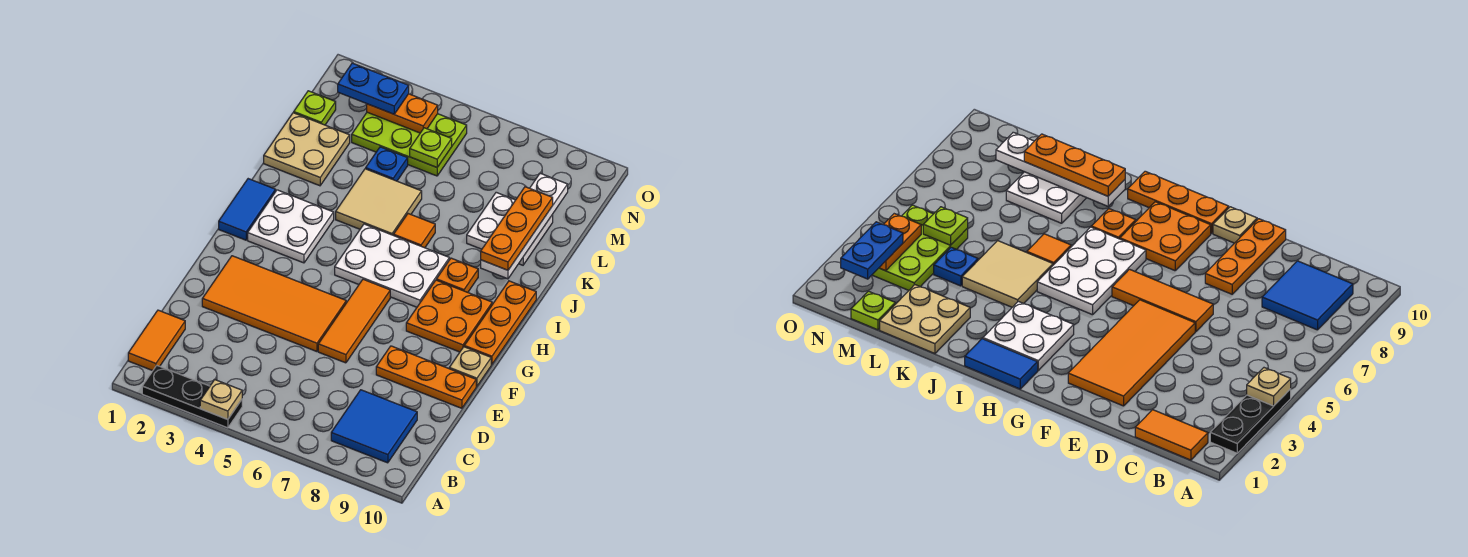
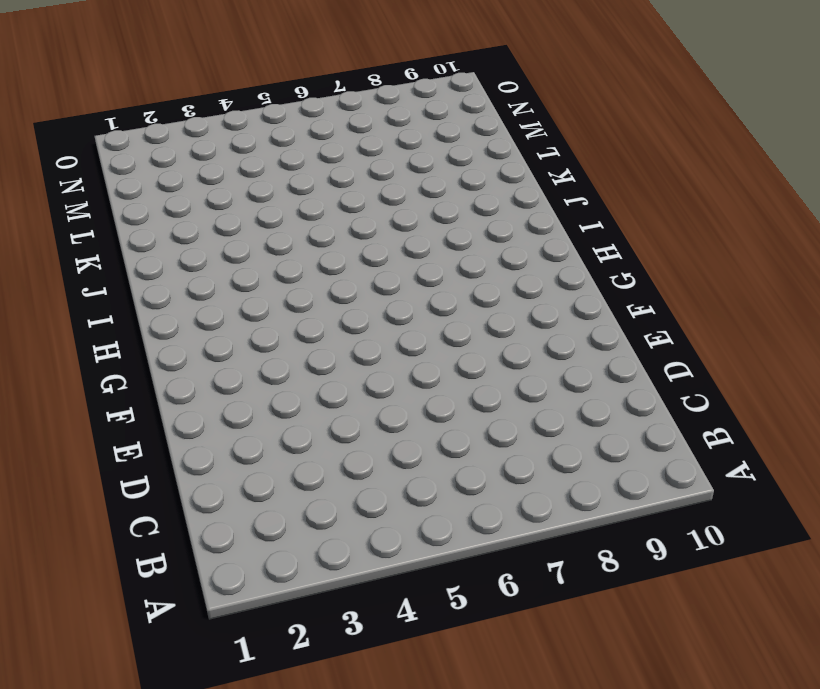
none -> black 1x3 plate [142,366,242,428]
none -> orange 1x2 tile [128,310,185,371]
none -> blue 2x2 tile [331,390,417,463]

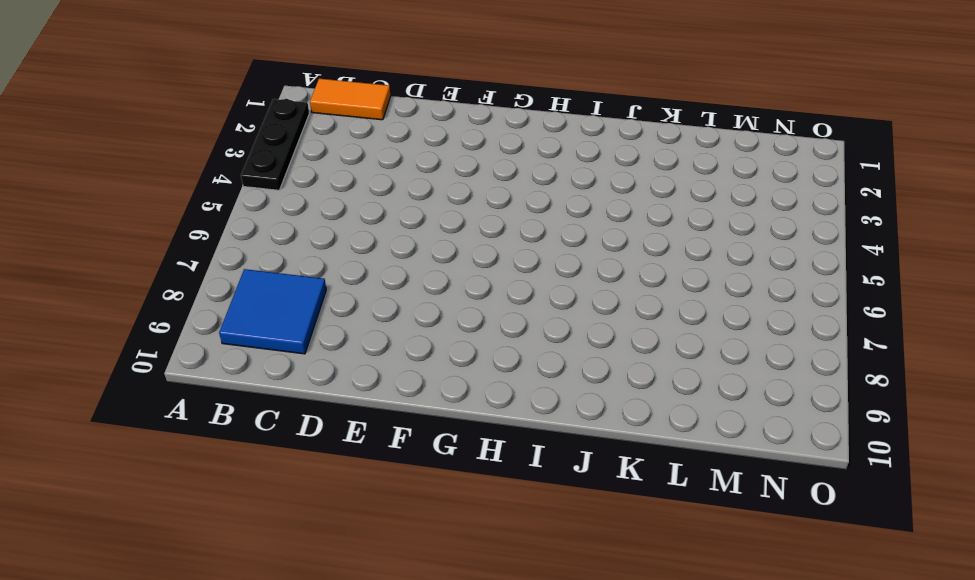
none -> orange 2x4 tile [202,256,346,351]
none -> orange 1x3 tile [318,279,390,363]
none -> orange 1x3 plate [376,346,476,408]

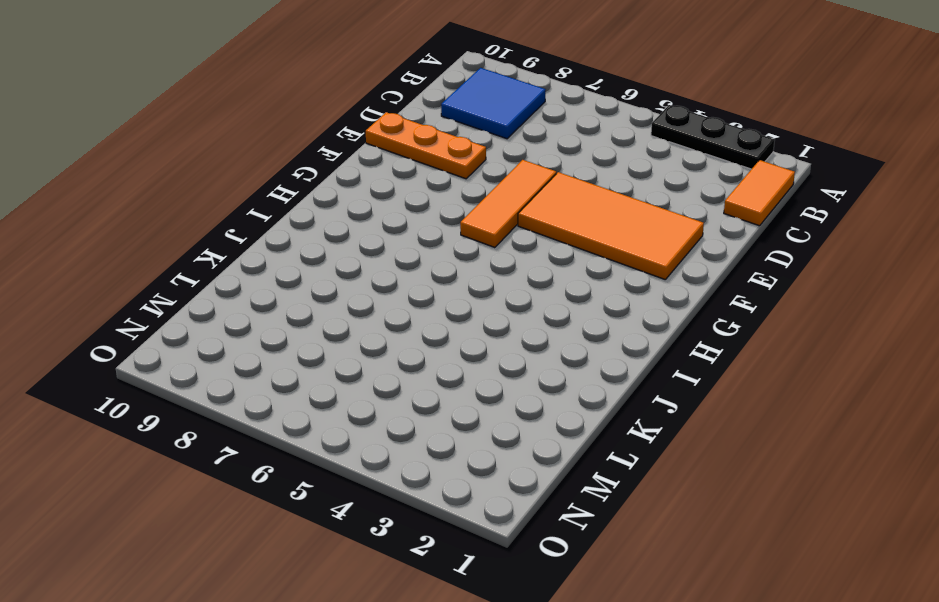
none -> tan 1x1 plate [449,347,491,386]
none -> orange 2x2 plate [406,280,492,352]
none -> orange 1x3 plate [464,281,536,364]

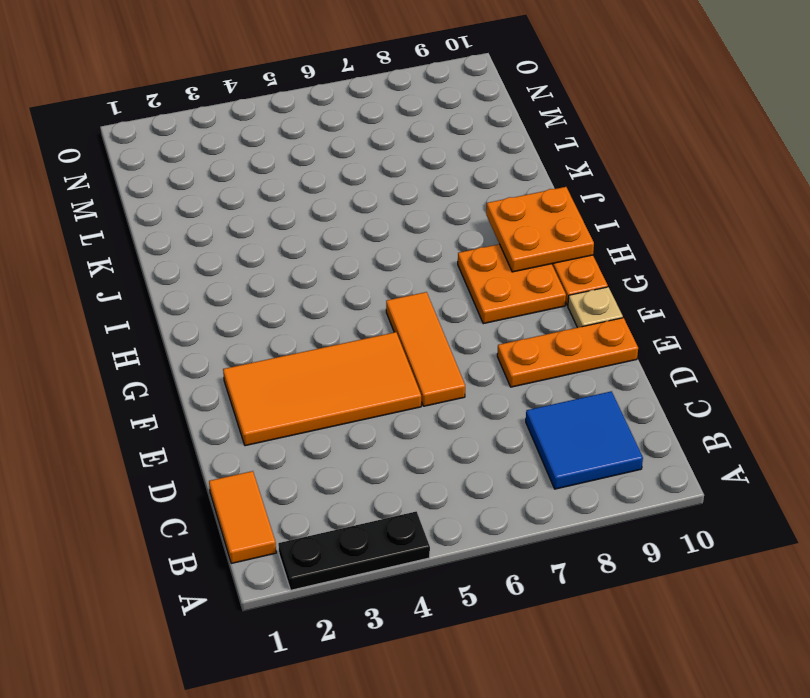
orange 2x2 plate [486,187,594,272] -> none
none -> blue 1x2 tile [219,179,276,240]
none -> white 2x2 plate [248,190,334,263]
none -> white 2x3 plate [335,224,449,307]

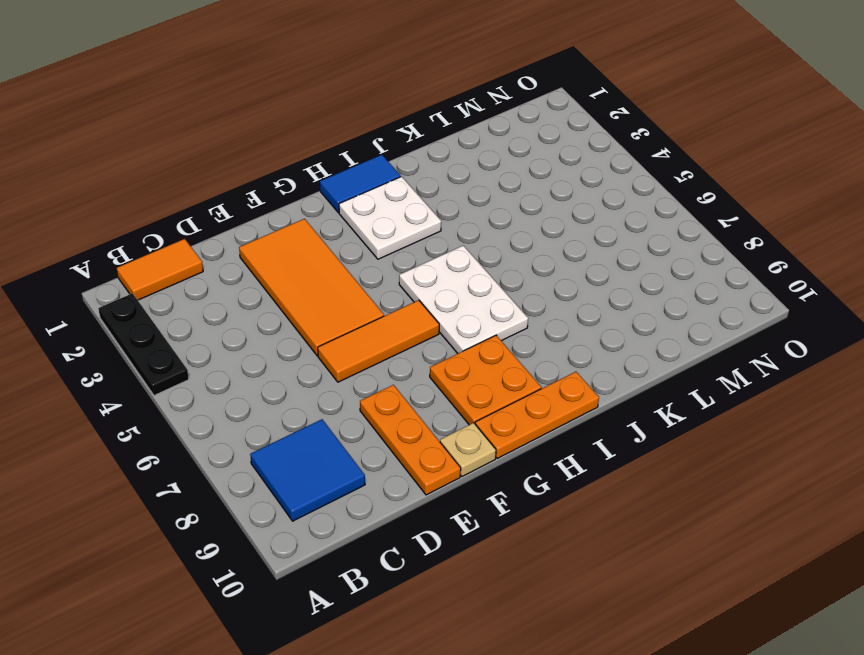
none -> orange 1x1 plate [437,258,478,292]
none -> tan 2x2 tile [336,169,422,235]
none -> orange 1x1 tile [394,214,435,248]

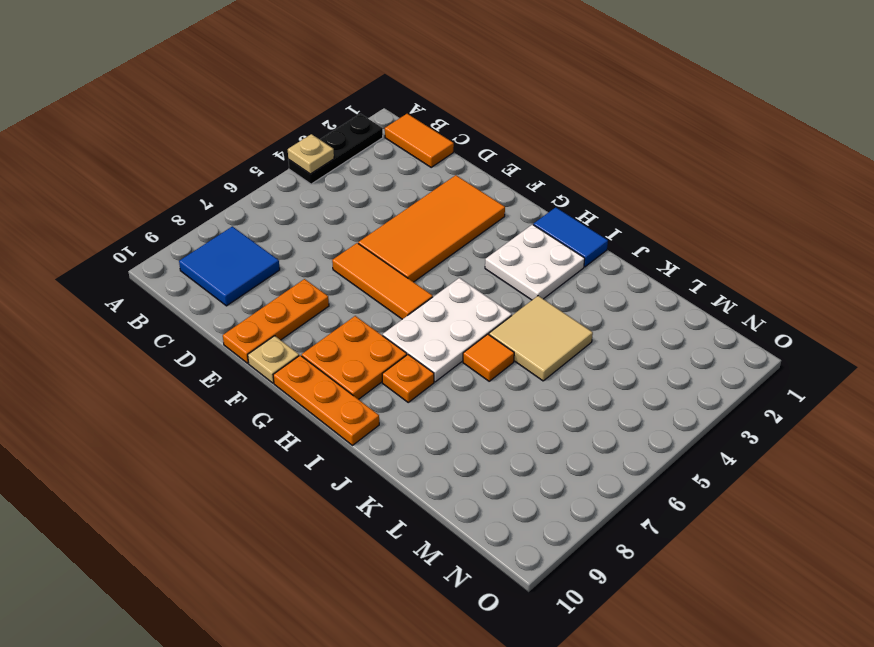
none -> tan 2x2 plate [264,113,350,186]
none -> white 2x2 plate [467,192,553,265]
none -> blue 1x1 plate [366,147,408,181]

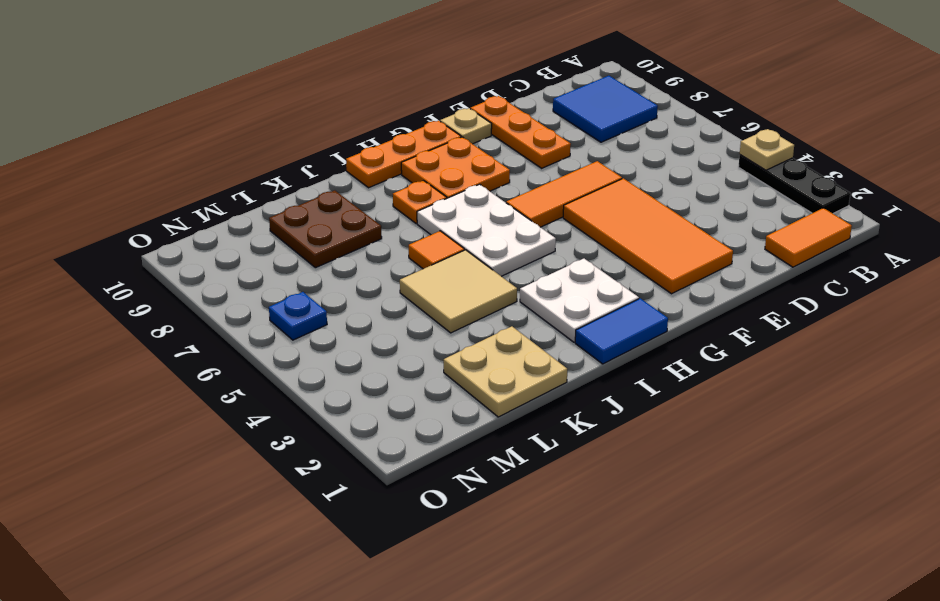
brown 2x2 plate [269,190,382,268] -> white 2x2 plate [467,192,553,265]
blue 1x1 plate [269,292,327,340] -> blue 1x1 plate moved to [366,147,408,181]
none -> lime 1x1 plate [294,91,336,125]
none -> lime 2x3 plate [352,112,467,176]
none -> white 1x4 plate [481,173,568,279]

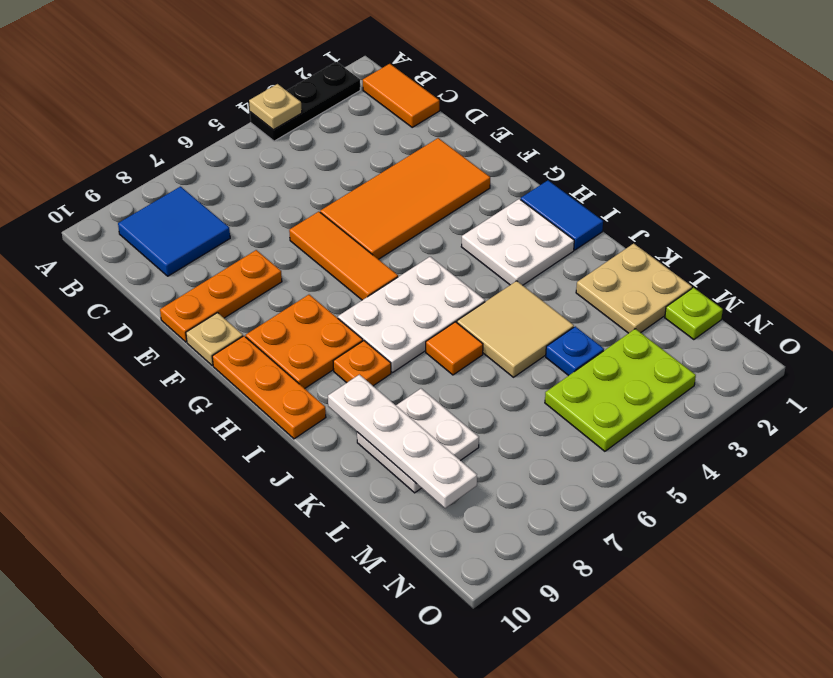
none -> lime 1x1 plate [410,128,452,167]
none -> orange 1x2 plate [367,94,438,133]
none -> orange 1x3 plate [481,187,553,270]

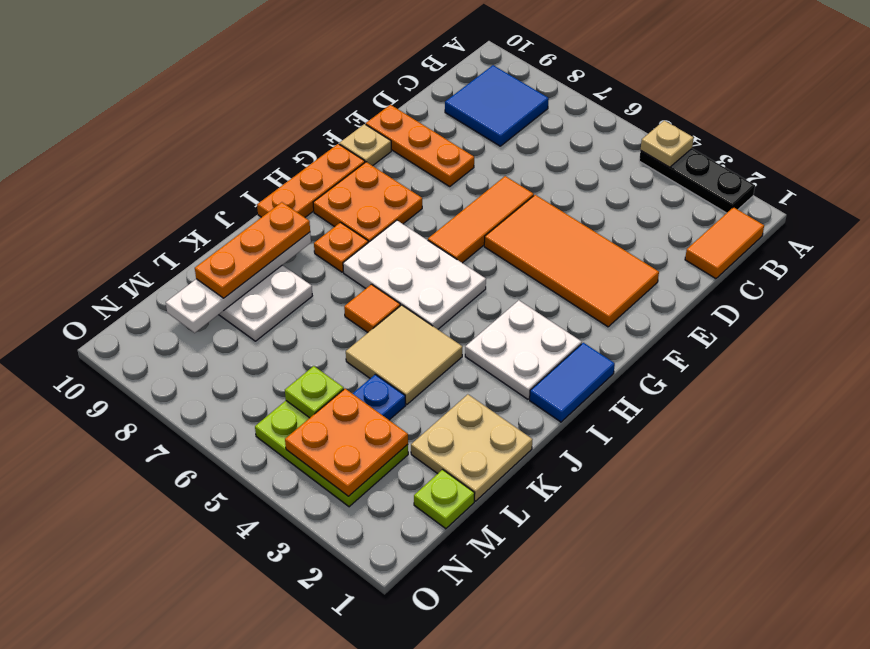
orange 2x2 plate [285,389,408,496] -> orange 1x2 plate [367,94,438,133]
none -> blue 1x2 plate [338,63,409,114]

